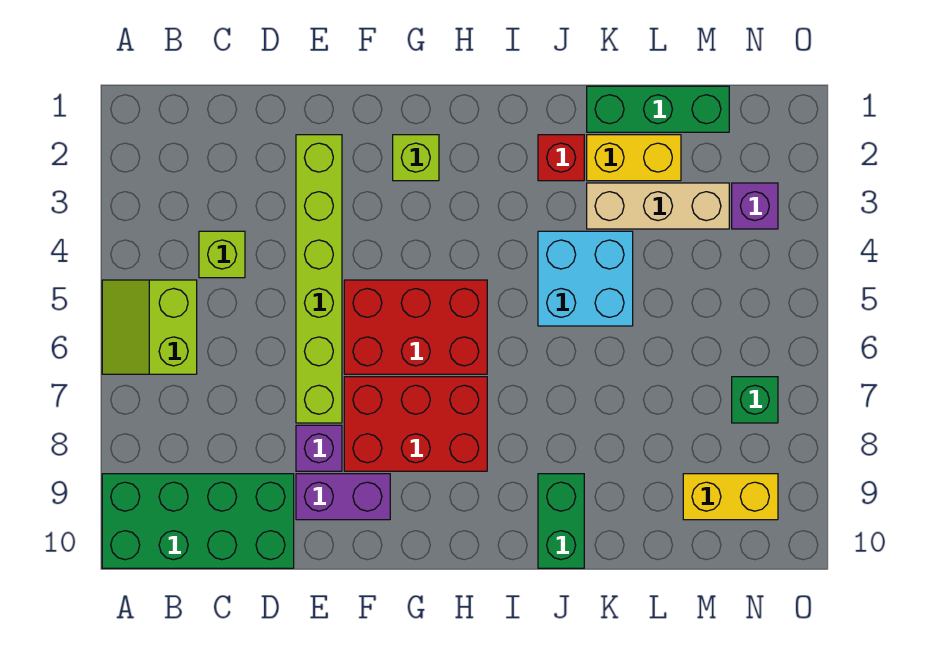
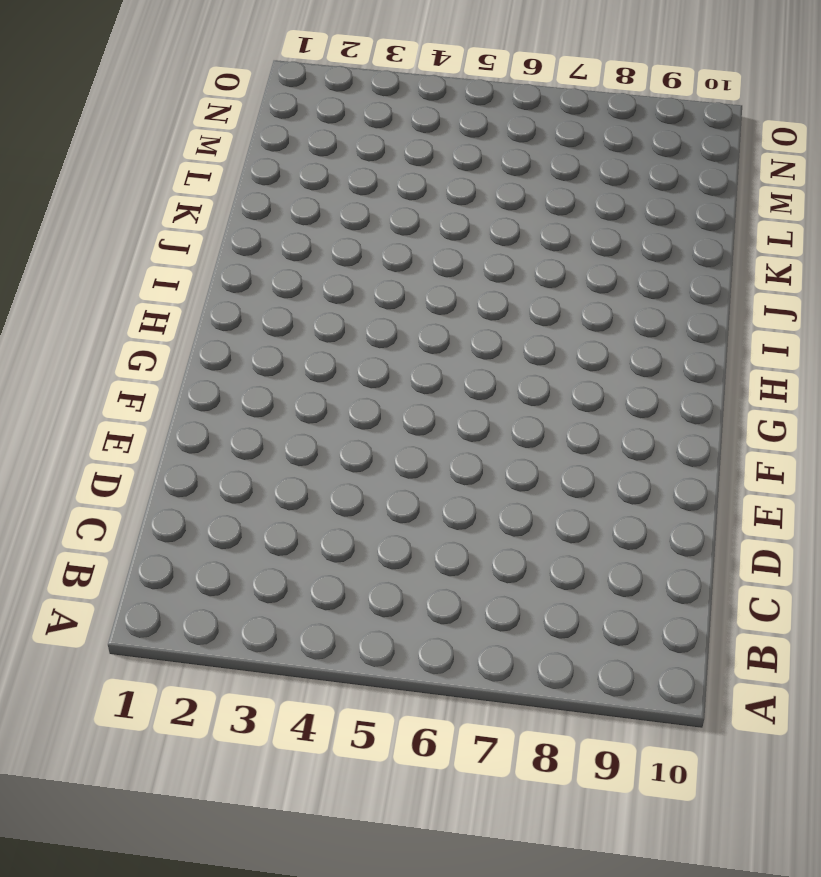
none -> lime 2x2 slope [102,280,197,374]
none -> green 2x4 brick [102,474,294,568]
none -> lime 1x1 brick [199,231,245,278]

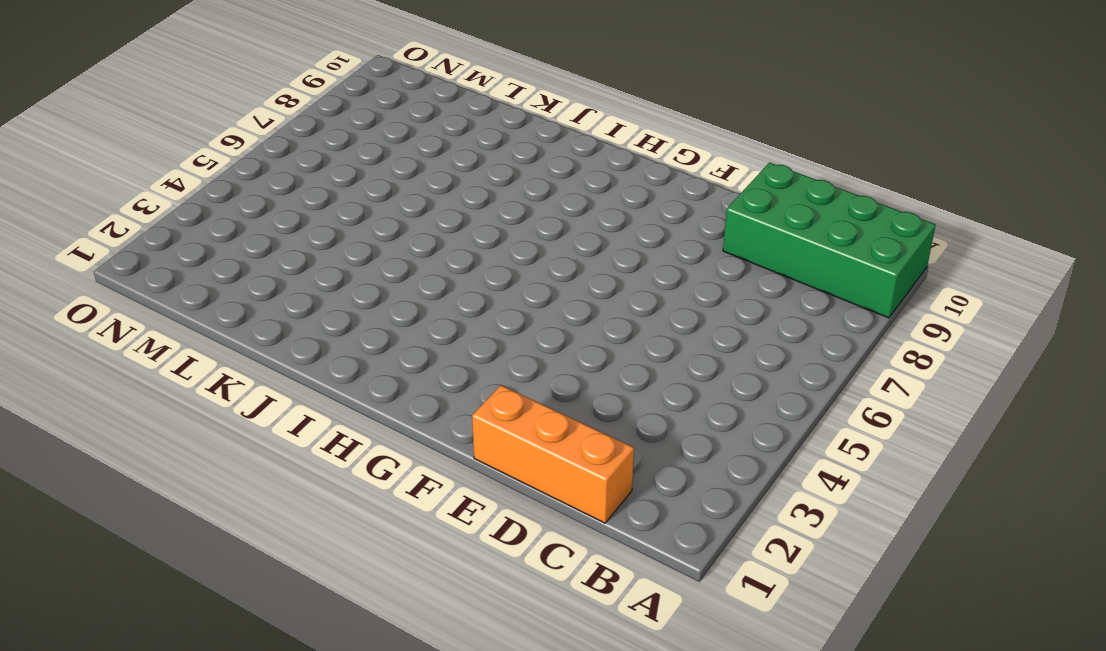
orange 1x3 brick [472,385,634,523] -> none
none -> lime 2x2 slope [102,280,197,374]
none -> lime 1x1 brick [199,231,245,278]
none -> lime 1x6 brick [296,135,342,423]

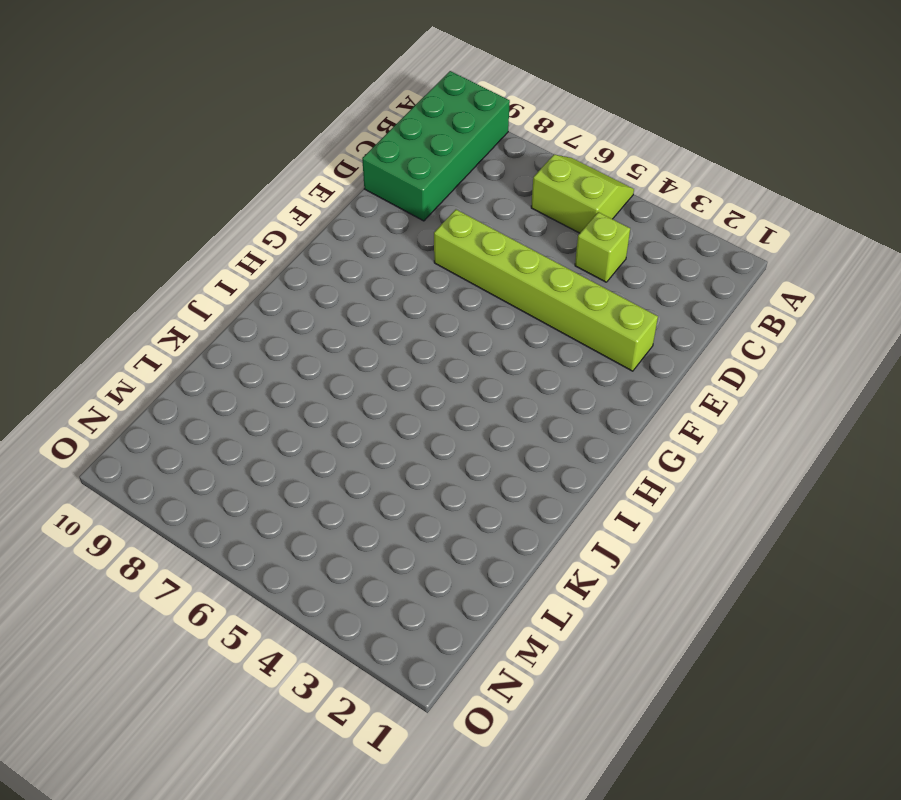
none -> purple 1x1 brick [296,425,342,471]
none -> purple 1x2 brick [296,474,390,520]
none -> red 2x3 brick [344,280,487,374]

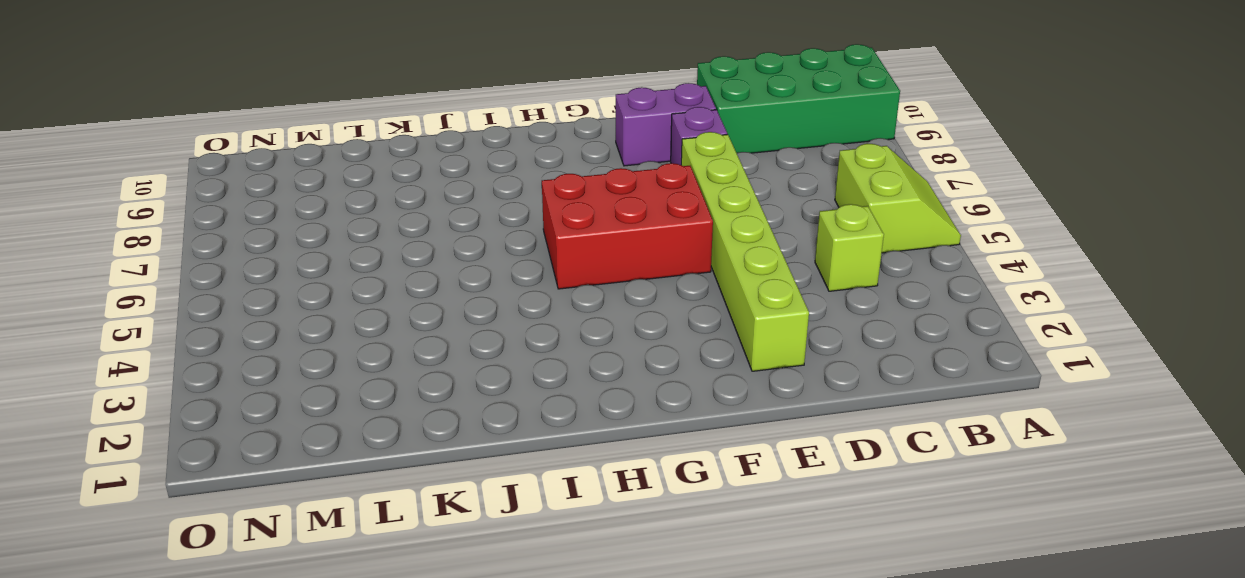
none -> red 2x3 brick [344,377,487,471]
none -> lime 1x1 brick [393,135,439,181]
none -> red 1x1 brick [538,135,584,181]

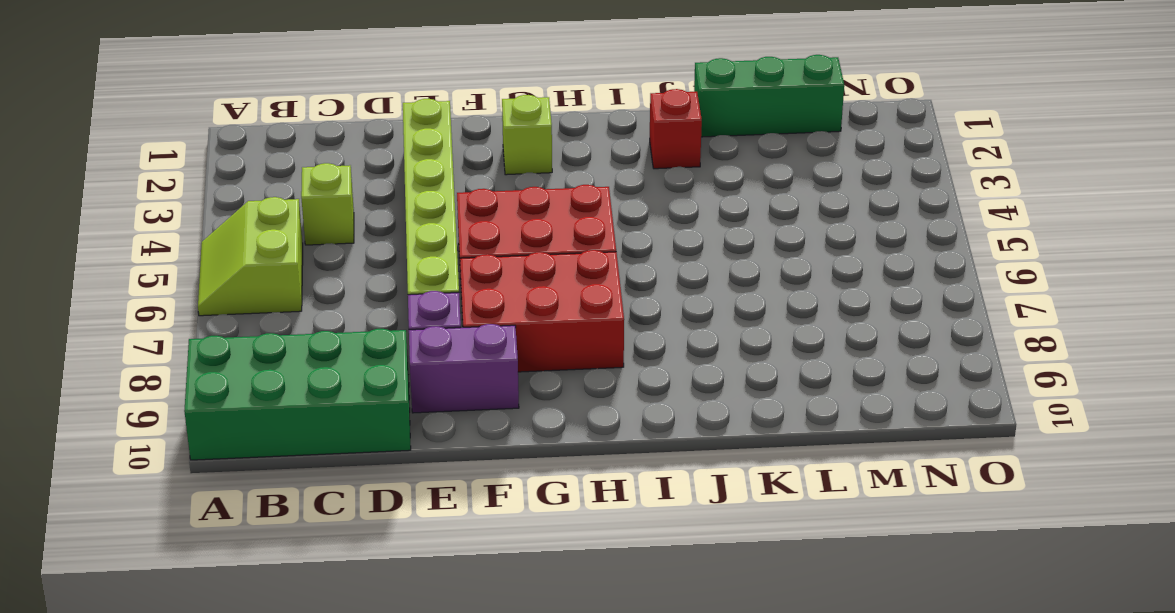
none -> cyan 2x2 brick [538,231,633,326]
none -> green 1x2 brick [538,474,584,568]
none -> yellow 1x2 brick [587,135,681,181]

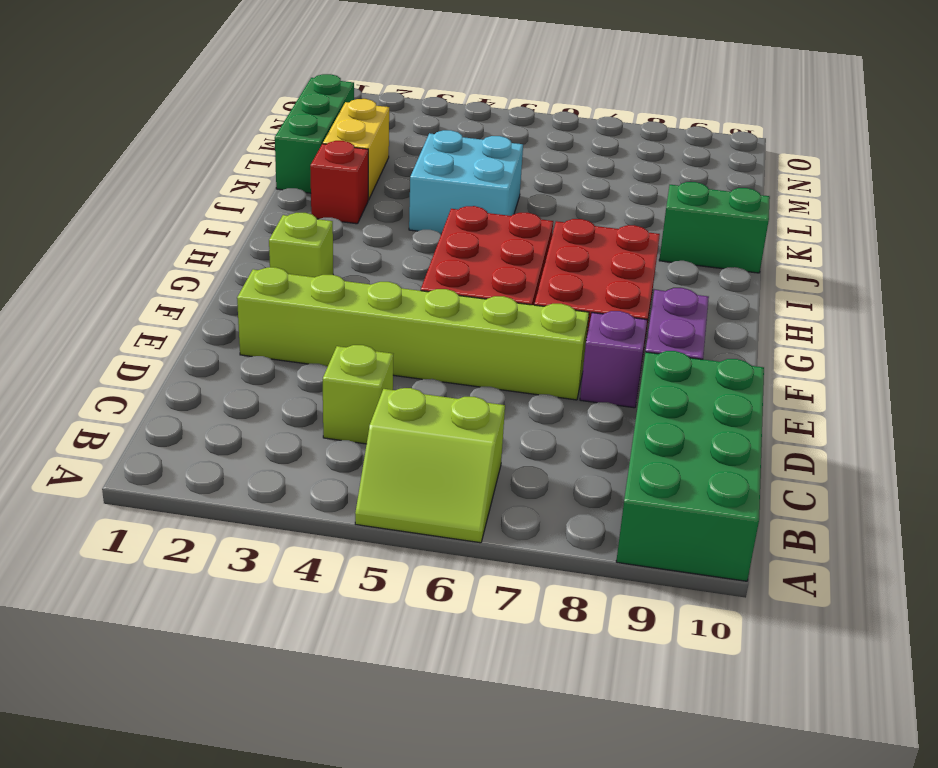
none -> tan 1x3 brick [587,183,729,229]
none -> yellow 1x2 brick [683,474,778,520]
none -> purple 1x1 brick [732,183,778,229]

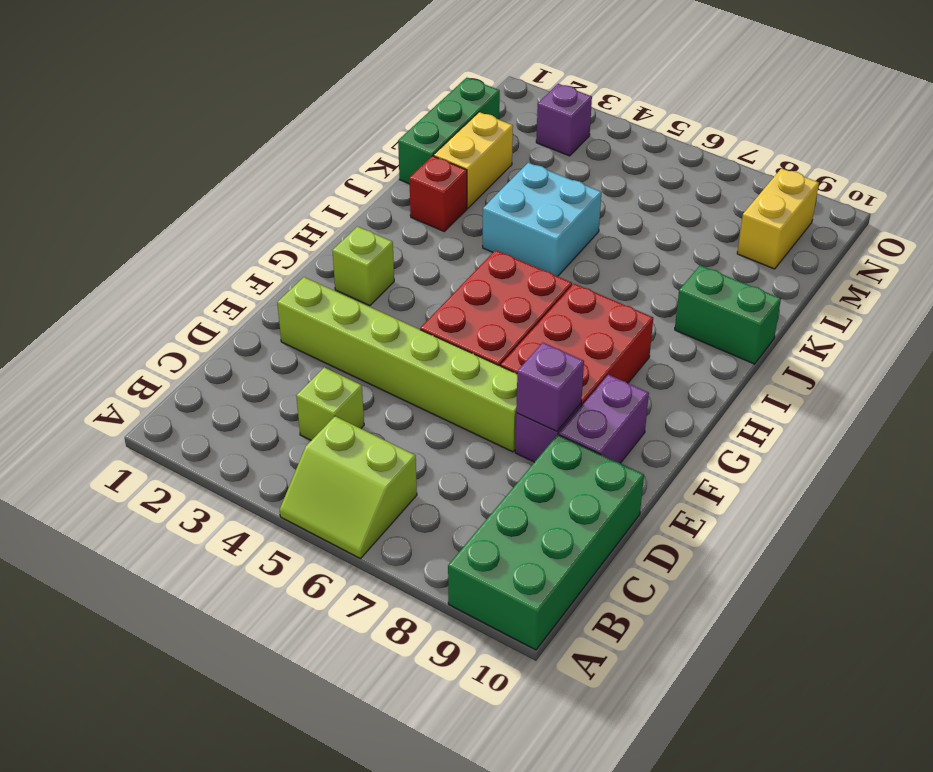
purple 1x1 brick [516,343,584,431] -> none
none -> tan 1x3 brick [587,183,729,229]
none -> green 1x1 brick [732,377,778,423]

